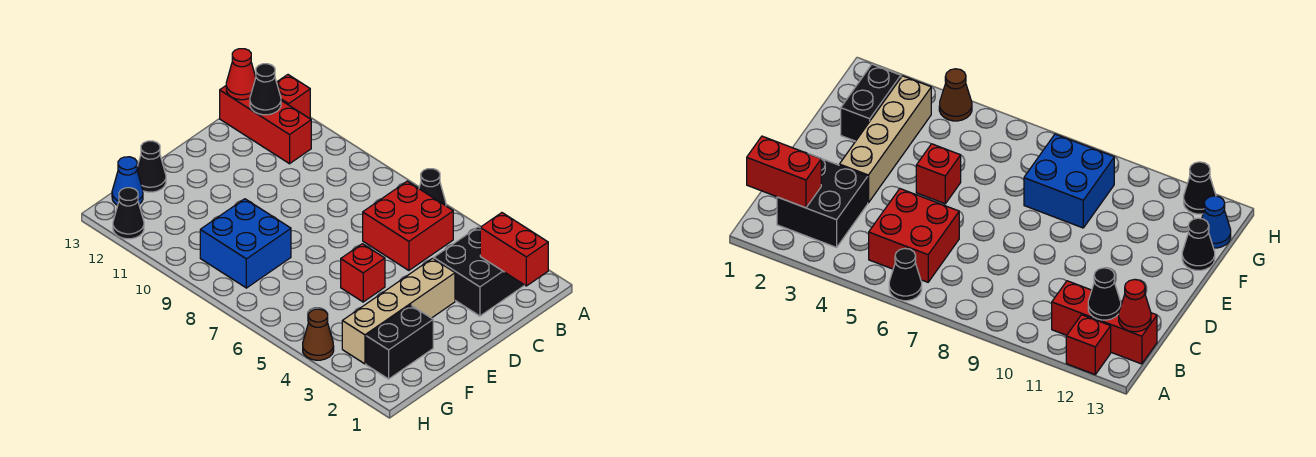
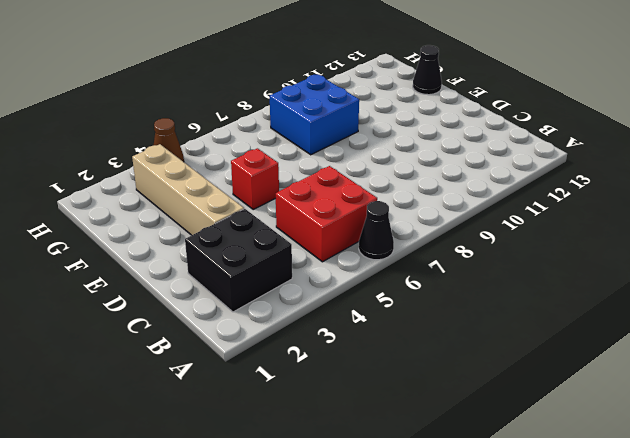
none -> red 1x1 brick [277,75,310,119]
none -> red 1x3 brick [220,86,311,164]
none -> black 1x2 brick [366,305,433,379]

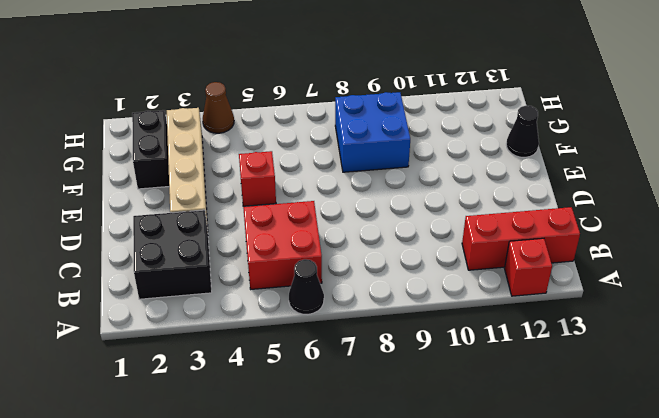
none -> blue 1x1 cone [112,157,143,205]
none -> black 1x1 cone [113,188,144,239]
none -> red 1x2 brick [480,213,548,286]

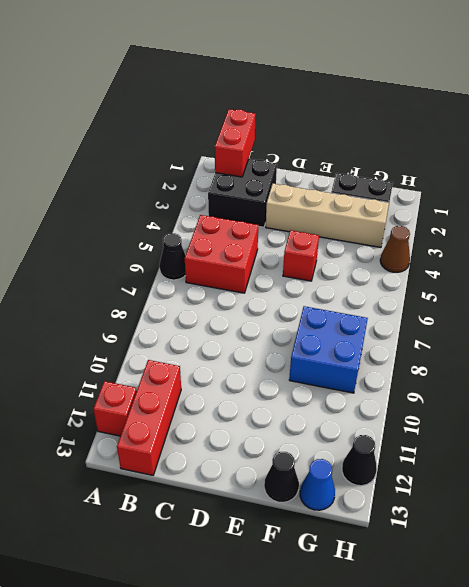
none -> black 1x1 cone [250,64,281,115]
none -> red 1x1 cone [226,49,256,100]

